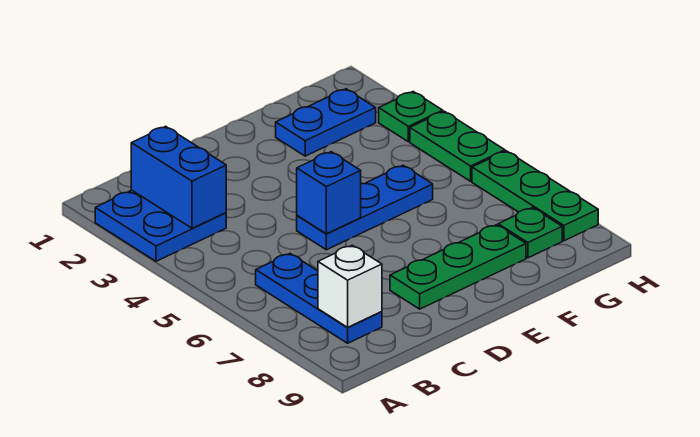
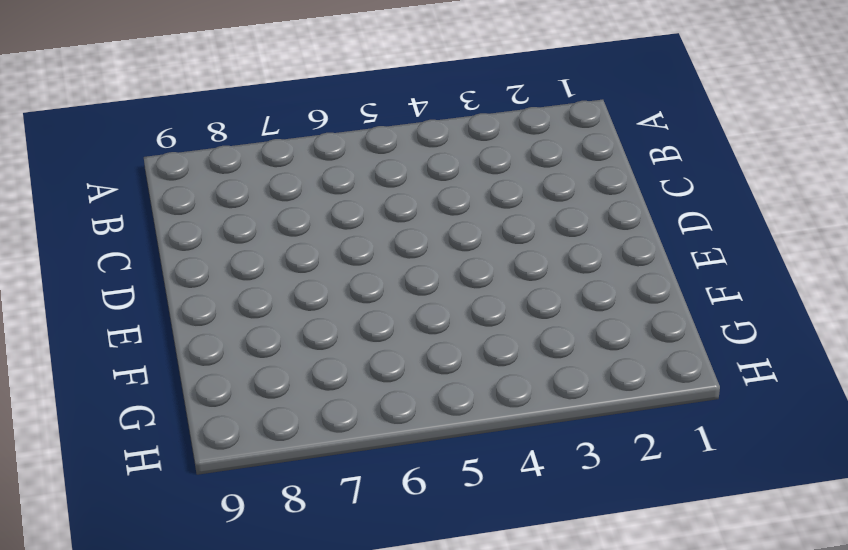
none -> blue 2x2 plate [95,190,226,261]
none -> blue 1x3 plate [256,254,382,343]
none -> blue 1x3 plate [297,165,433,250]

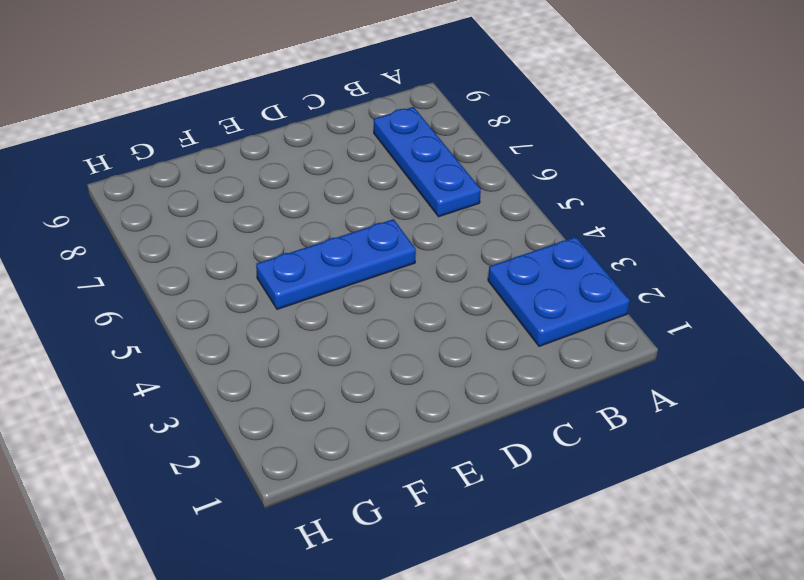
none -> green 1x3 plate [390,225,526,309]
none -> blue 1x2 plate [276,89,376,156]
none -> green 1x1 plate [498,208,562,258]

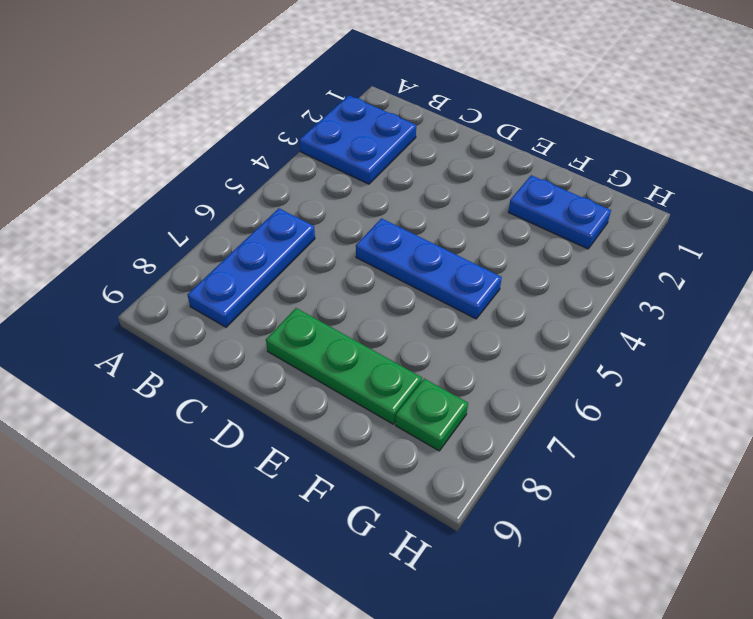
none -> green 1x1 plate [379,92,443,142]
none -> green 1x2 plate [410,111,505,181]
none -> green 1x3 plate [472,151,598,241]

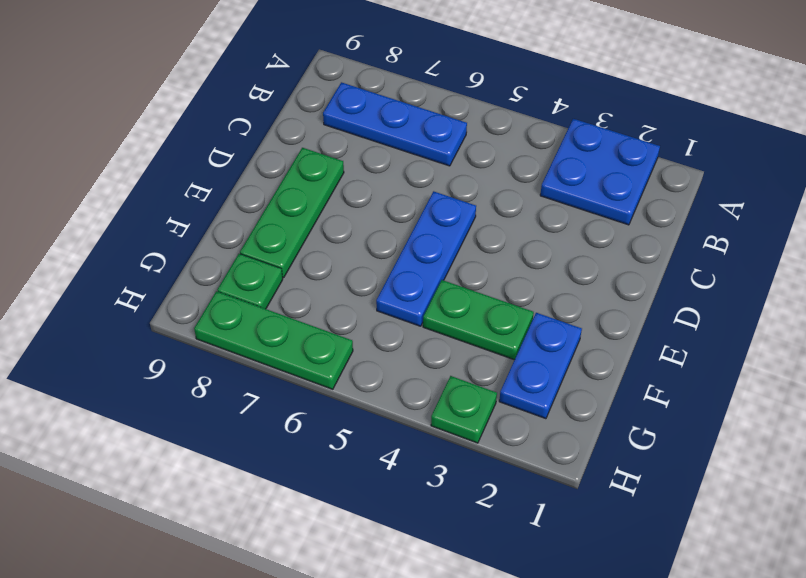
green 1x2 plate [423,280,534,360] -> green 1x2 plate moved to [410,111,505,181]
none -> blue 1x2 brick [131,126,226,228]
none -> white 1x1 brick [318,245,382,327]
none -> blue 1x1 brick [297,152,361,234]

